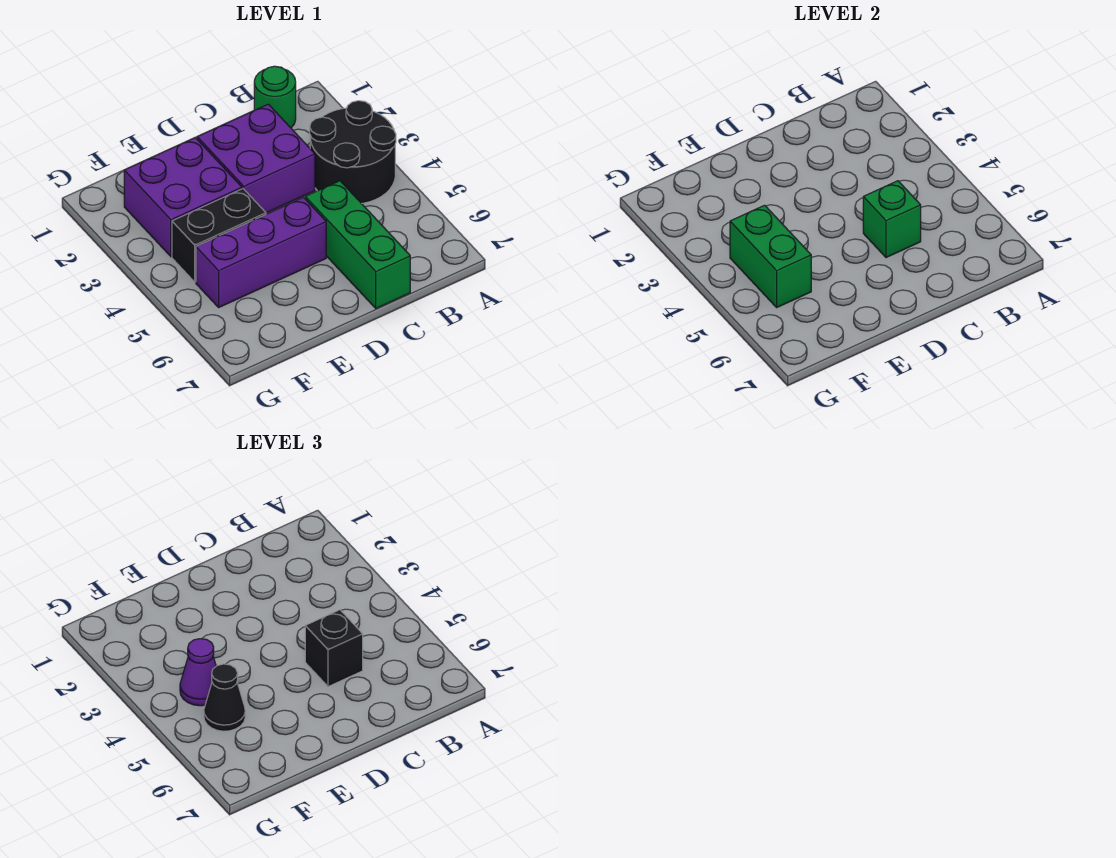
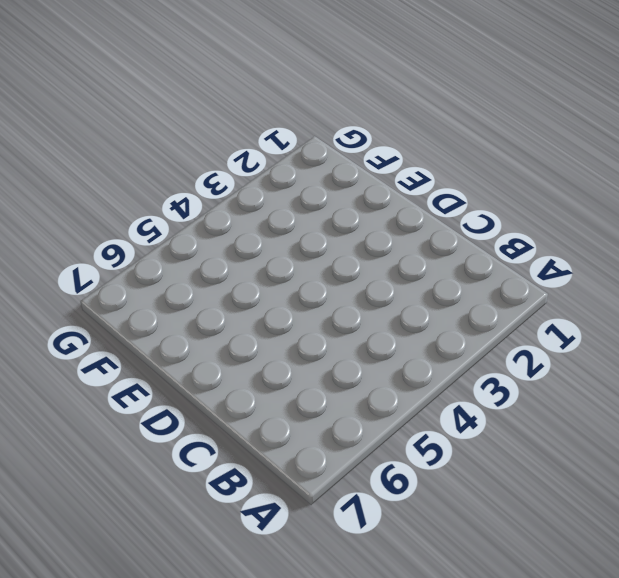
none -> black 2x2 round brick [310,101,396,203]
none -> green 1x1 round brick [254,66,296,128]
none -> purple 2x2 brick [197,104,315,213]

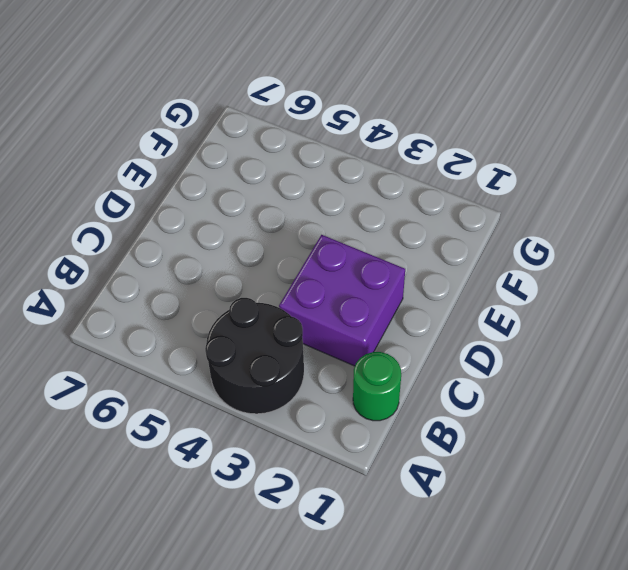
none -> green 1x3 brick [305,181,410,308]
none -> purple 1x3 brick [196,197,326,307]
none -> purple 2x2 brick [124,138,242,257]

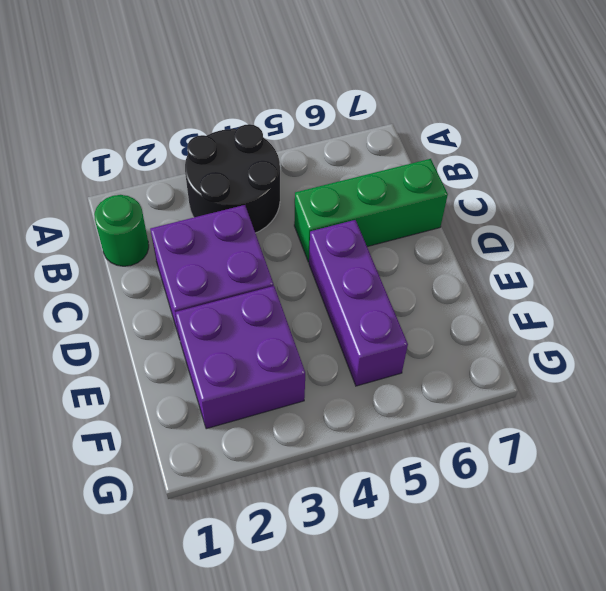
none -> black 1x2 brick [172,189,266,282]
none -> green 1x1 brick [863,181,921,258]
none -> green 1x2 brick [730,205,811,307]

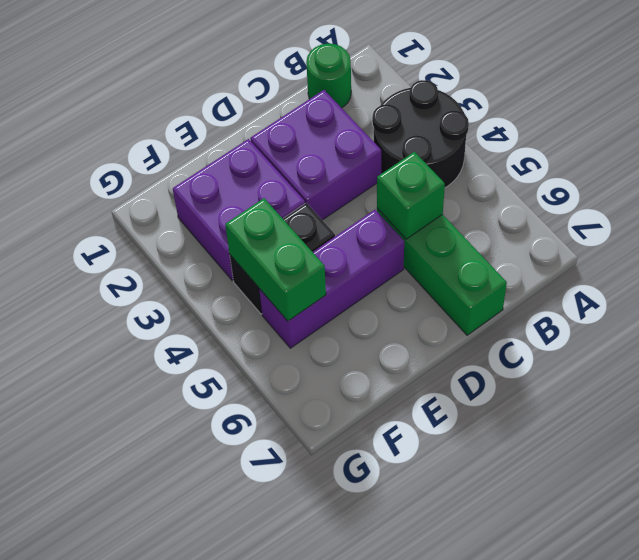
none -> black 1x1 brick [305,610,363,687]
none -> purple 1x1 cone [180,639,216,706]
none -> black 1x1 cone [204,664,245,731]

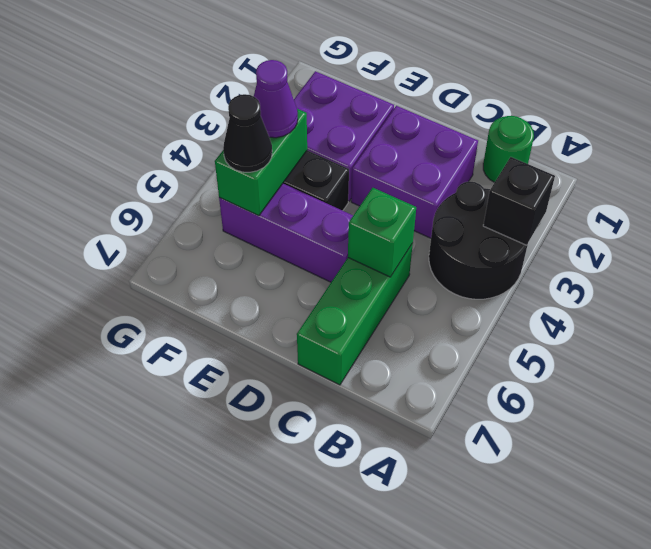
black 1x1 brick [483,157,555,245] -> black 1x1 brick moved to [305,610,363,687]

